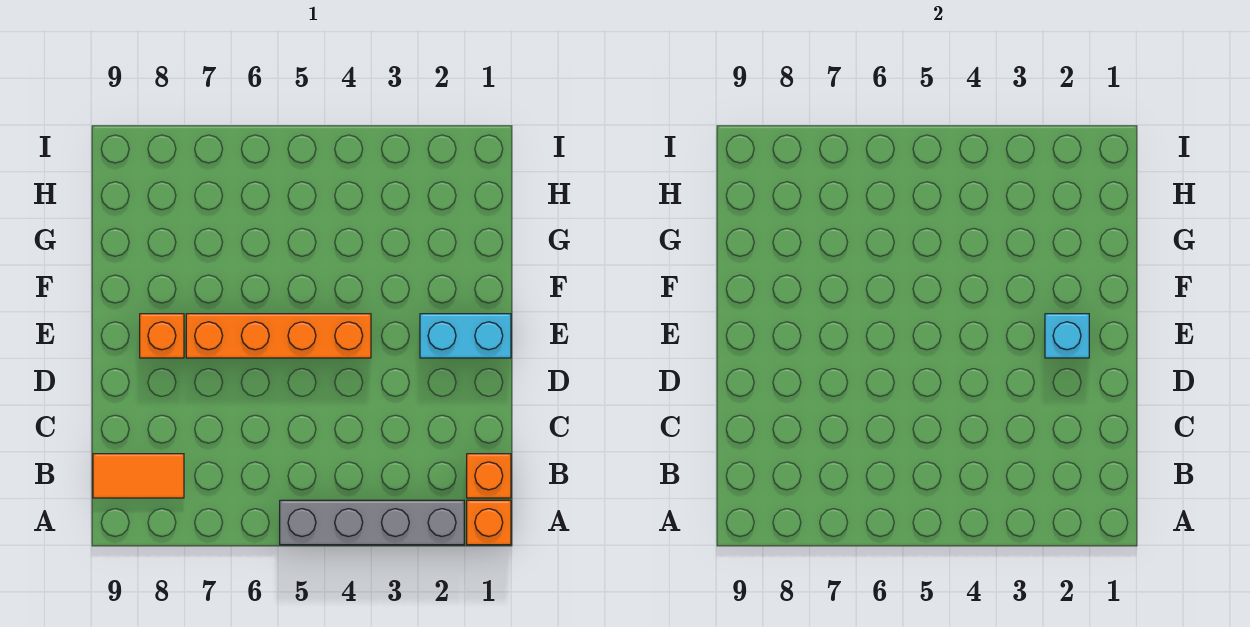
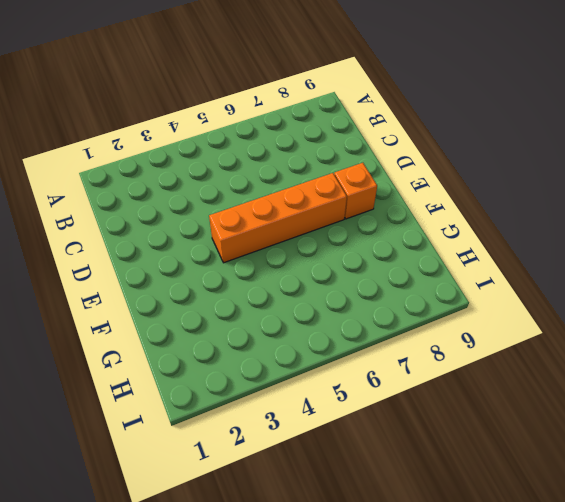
none -> orange 1x1 brick [467,500,511,545]
none -> grey 1x4 brick [280,500,464,545]

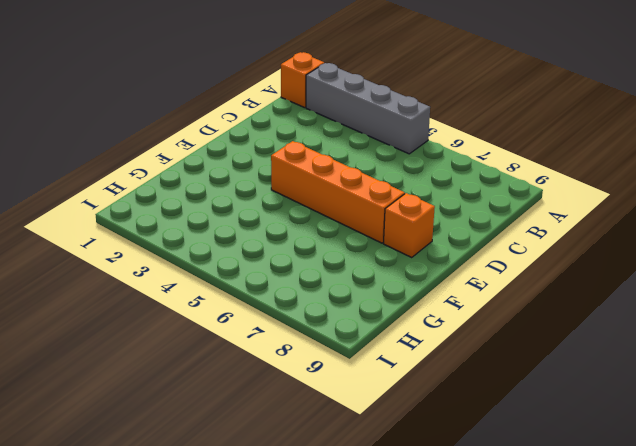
none -> orange 1x1 brick [467,454,511,498]
none -> orange 1x2 tile [93,454,184,498]

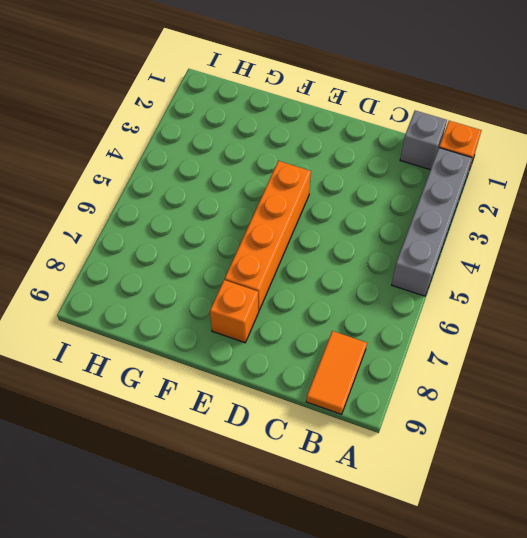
grey 1x1 brick [400,111,447,170] -> orange 1x1 brick [467,454,511,498]
none -> cyan 1x2 brick [420,314,511,358]
none -> cyan 1x1 brick [1045,314,1089,358]

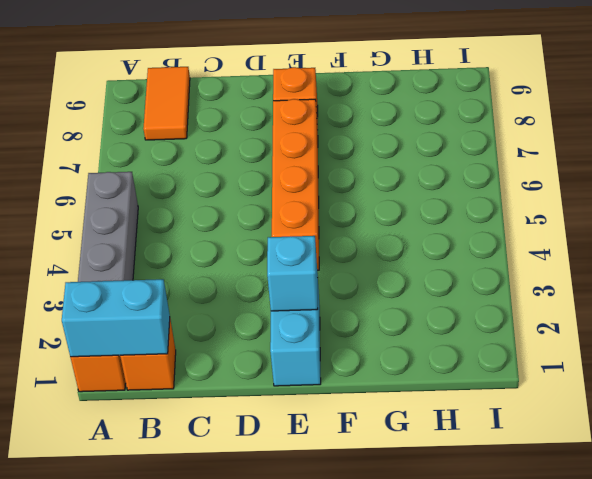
cyan 1x2 brick [62,279,170,357] -> none

